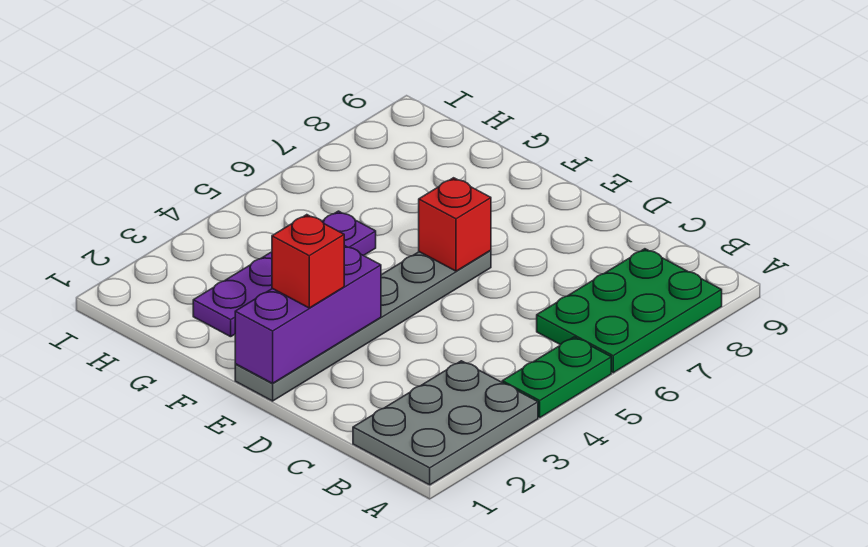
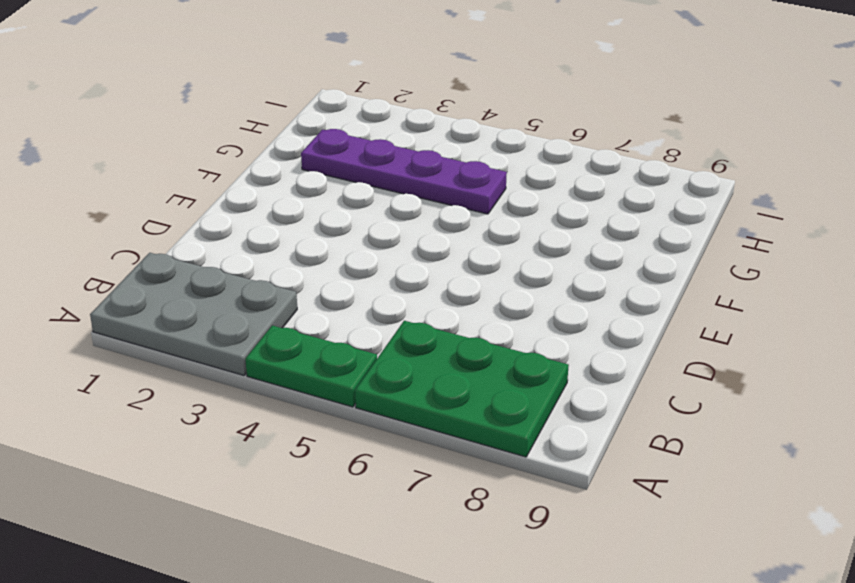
none -> grey 1x6 plate [235,250,491,401]
none -> purple 1x3 brick [235,245,381,383]

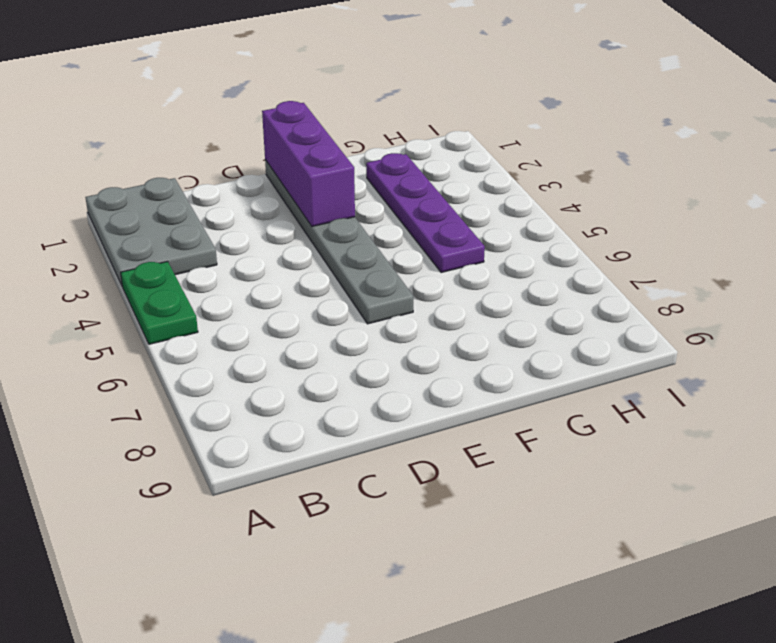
none -> green 2x3 plate [537,249,722,373]
none -> red 1x1 brick [419,178,491,271]

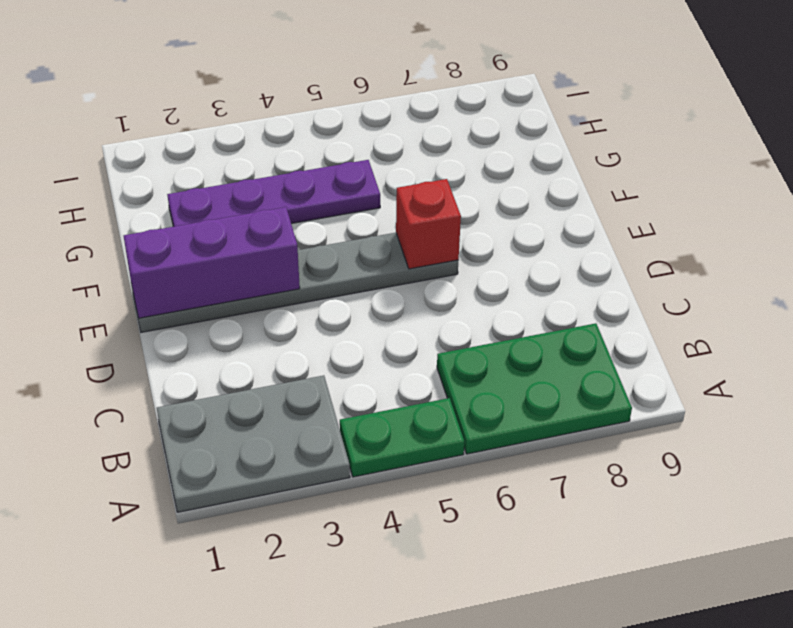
none -> red 1x1 brick [272,215,344,308]

